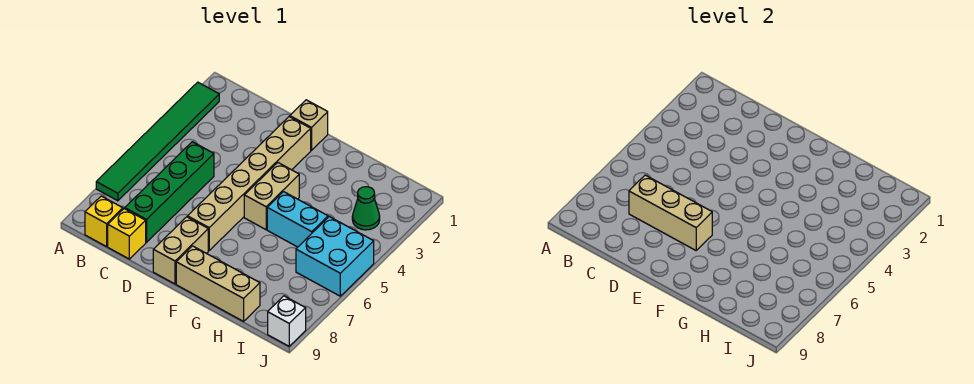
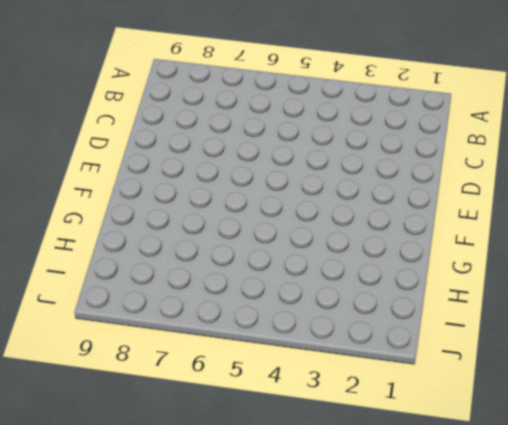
none -> green 1x6 tile [96,82,219,201]
none -> yellow 1x1 brick [85,196,123,247]
none -> green 1x4 brick [125,142,214,242]

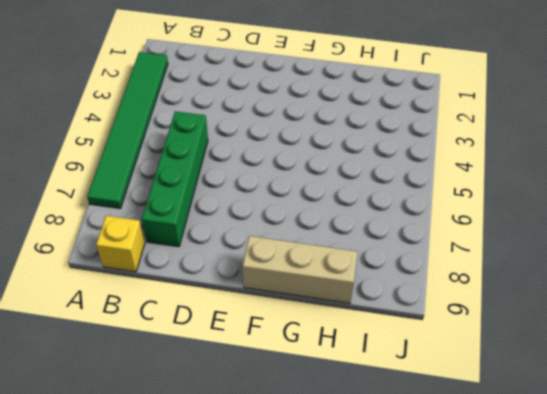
none -> yellow 1x1 brick [108,209,146,259]
none -> tan 1x1 brick [290,100,328,150]
none -> tan 1x6 brick [188,117,311,250]

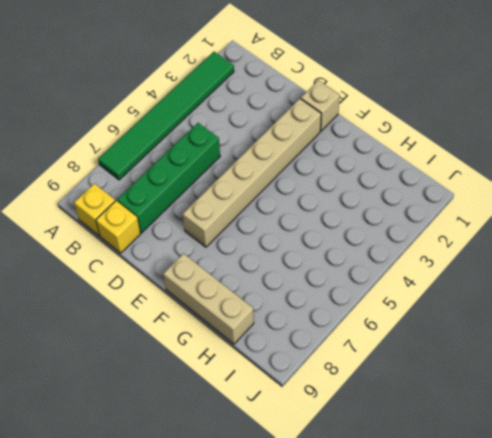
none -> tan 1x2 brick [153,217,208,284]
none -> tan 1x2 brick [244,163,299,230]
none -> cyan 1x2 brick [267,192,328,247]

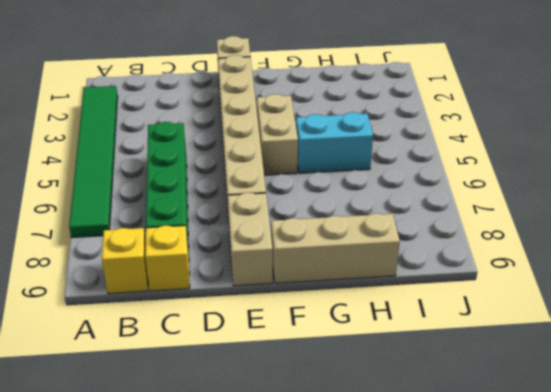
none -> green 1x1 cone [352,187,380,230]
none -> cyan 2x2 brick [296,217,374,296]
none -> white 1x1 brick [268,296,306,346]

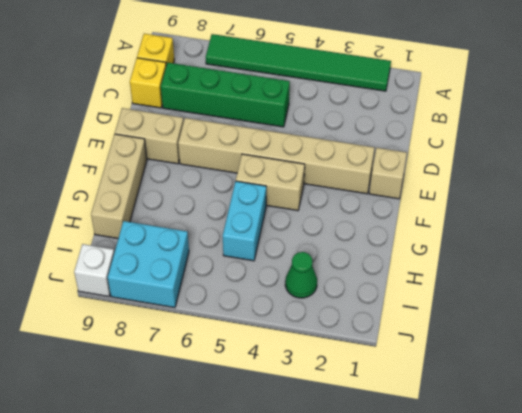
cyan 2x2 brick [108,221,189,308] -> cyan 2x2 brick moved to [296,217,374,296]
none -> tan 1x3 brick [629,175,712,250]

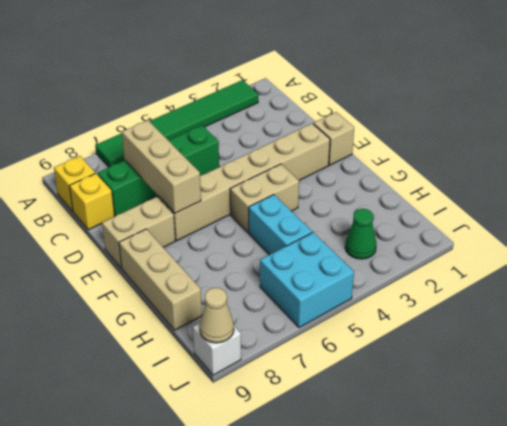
tan 1x1 cone [199,288,234,343] -> none

